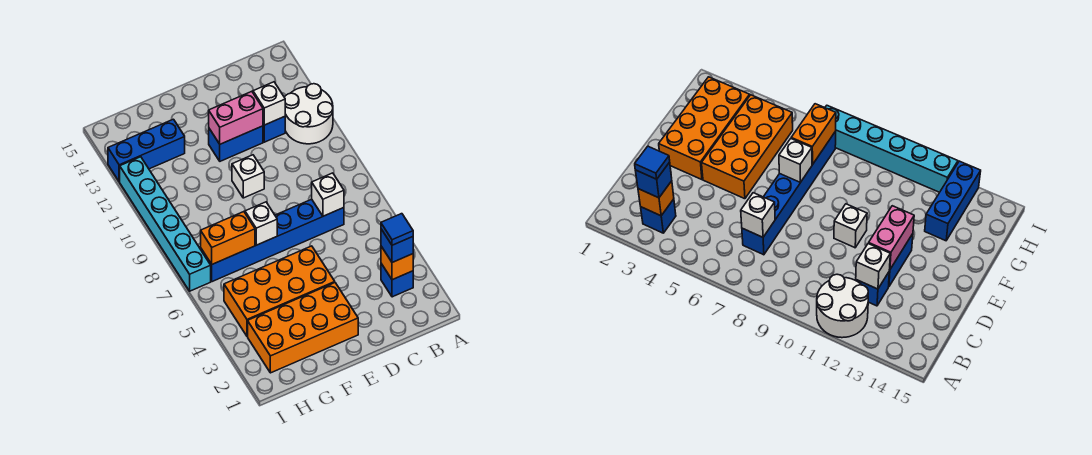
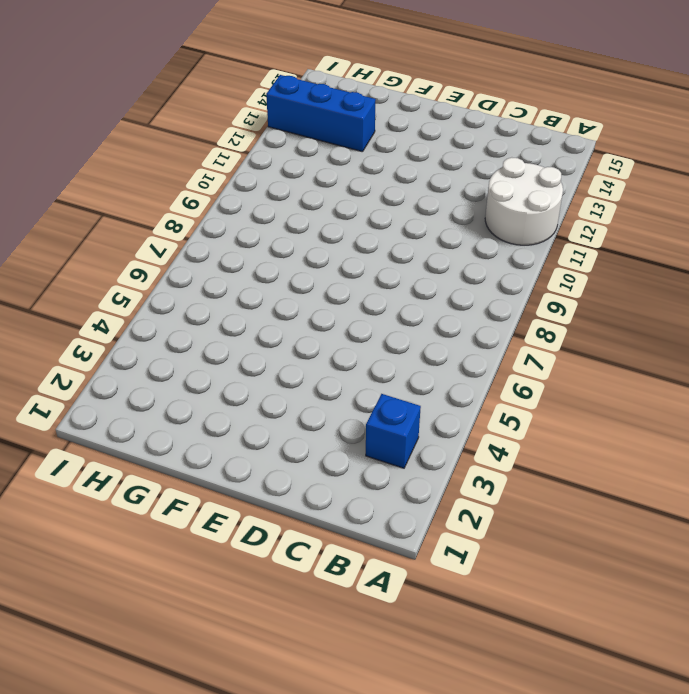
none -> blue 1x6 brick [201,199,344,282]
none -> blue 1x1 brick [263,116,285,142]
none -> blue 1x2 brick [209,126,263,161]

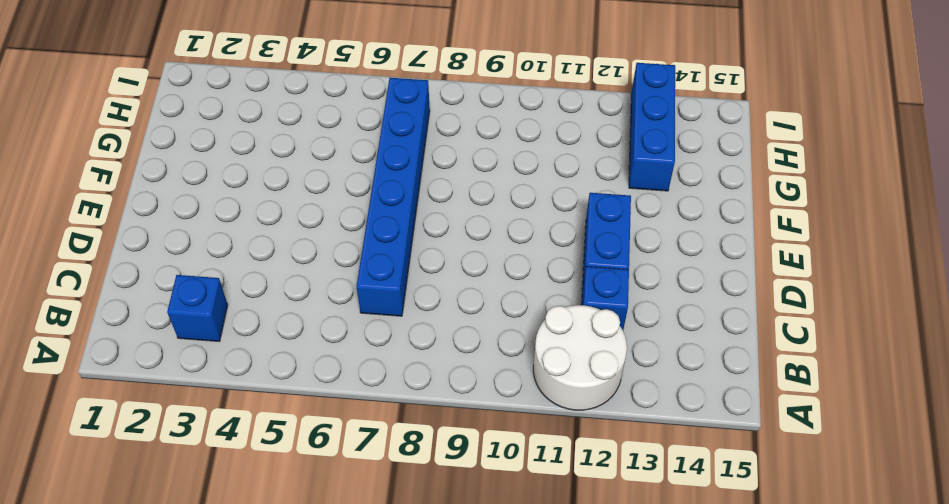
none -> orange 2x4 brick [248,283,358,373]
none -> orange 2x4 brick [224,246,335,336]
none -> white 1x1 brick [232,155,264,198]

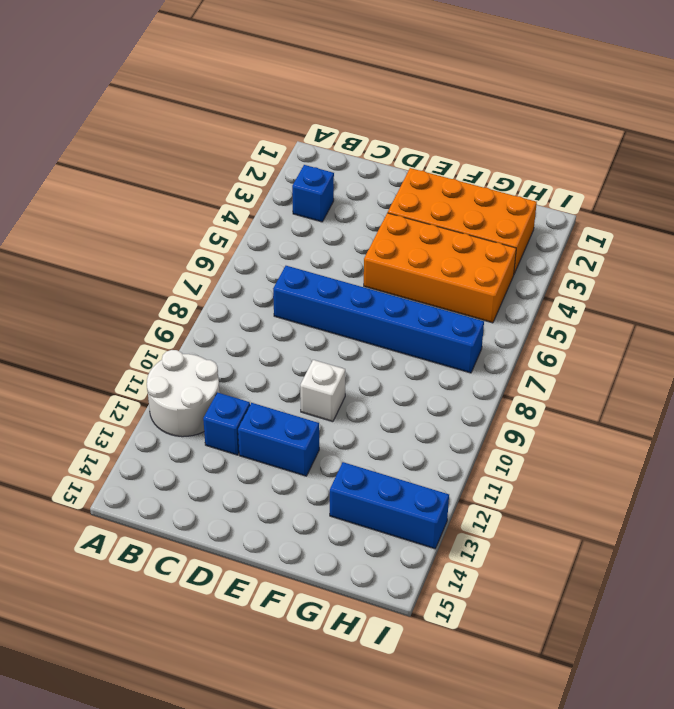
none -> cyan 1x6 brick [120,157,211,291]
none -> orange 1x1 brick [381,246,413,280]
none -> white 1x1 brick [312,173,344,216]

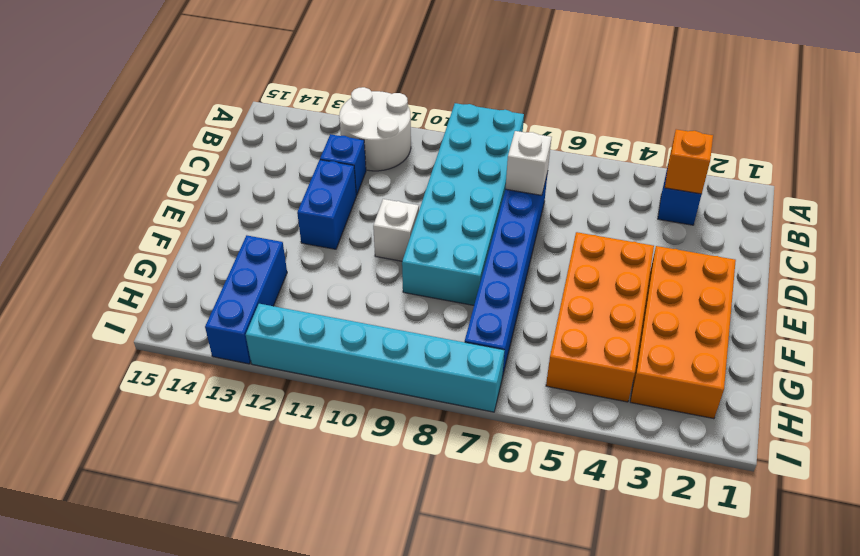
cyan 2x6 brick [402,103,524,305] -> none
none -> white 1x1 brick [253,82,285,125]
none -> pink 1x2 brick [209,91,263,144]
none -> white 1x1 brick [245,202,277,245]

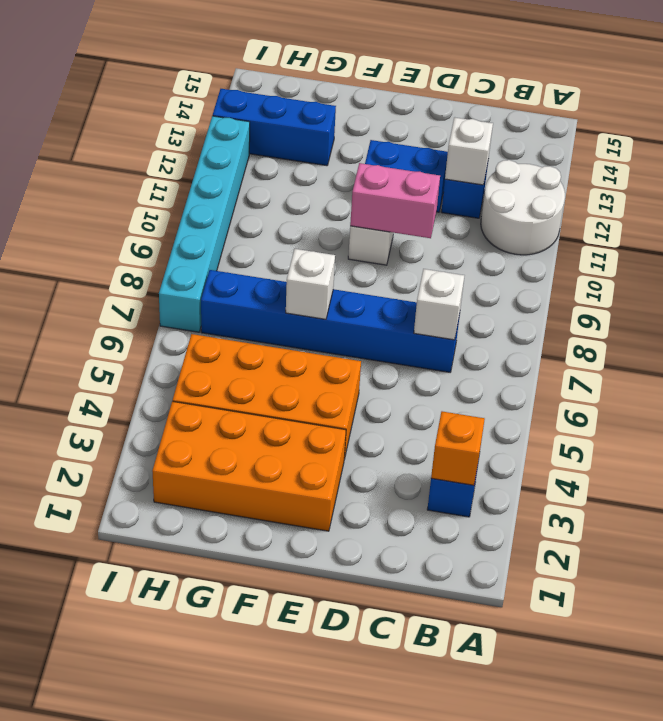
pink 1x2 brick [350,163,440,238] -> pink 1x2 brick moved to [209,91,263,144]
none -> orange 1x2 brick [201,212,255,264]
none -> blue 1x1 brick [381,229,413,262]
none -> blue 1x1 tile [381,214,413,245]

